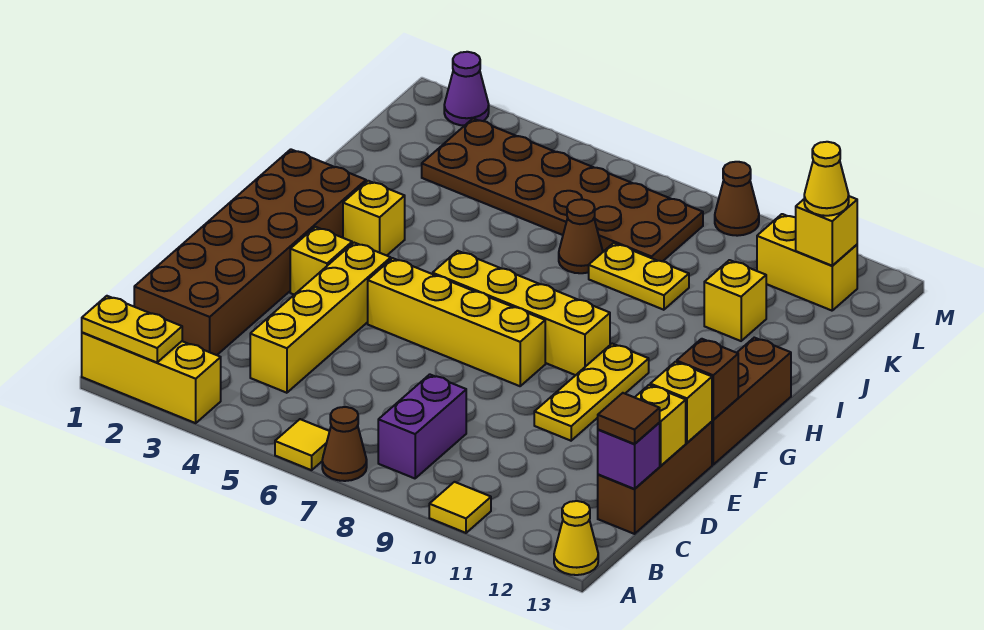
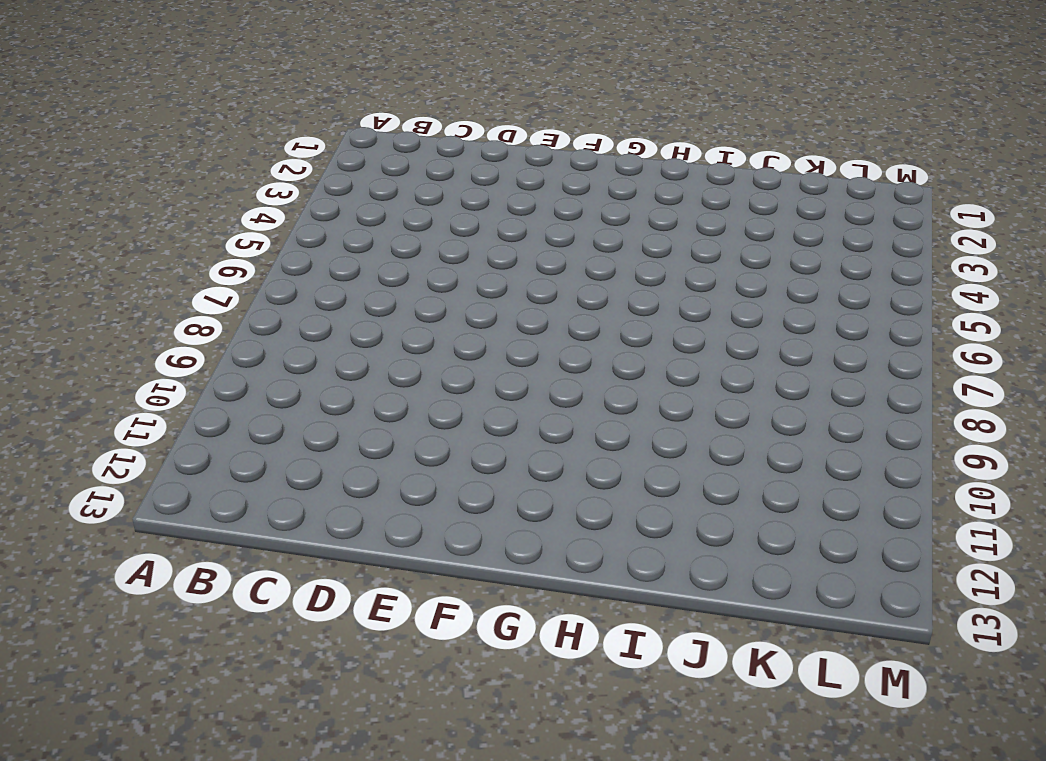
none -> yellow 1x3 brick [82,332,221,423]
none -> yellow 1x1 tile [275,419,330,470]
none -> brown 1x1 cone [322,407,367,481]
none -> yellow 1x1 tile [429,482,491,533]

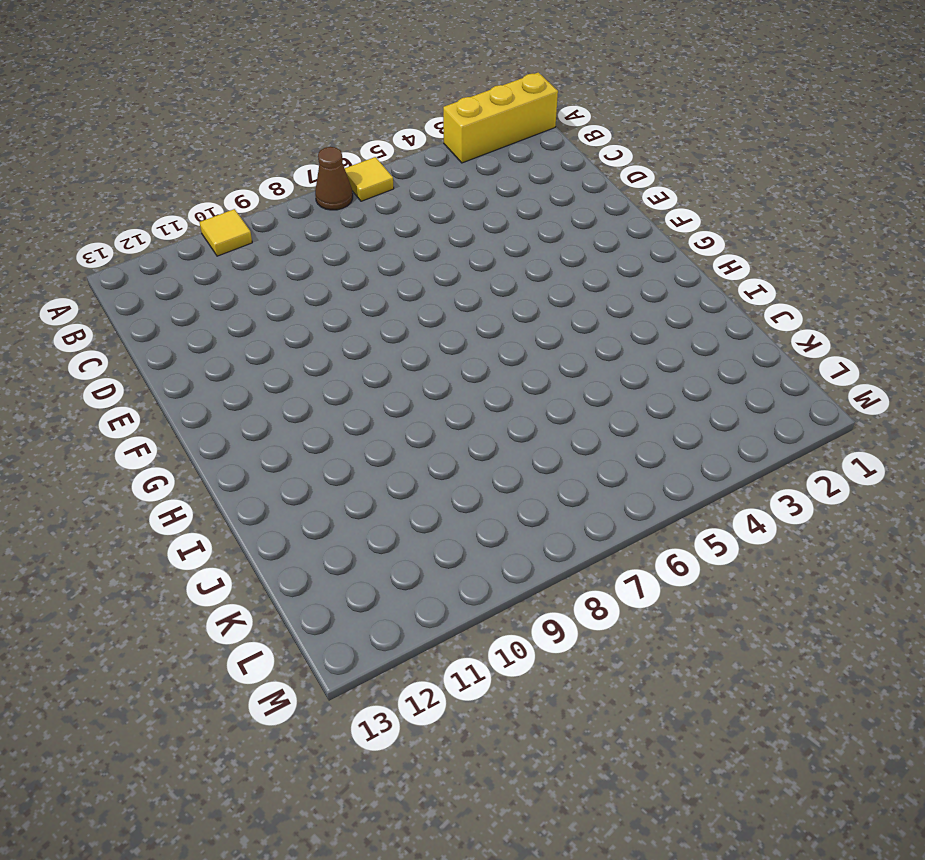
none -> yellow 1x1 cone [554,501,598,575]
none -> purple 1x2 brick [378,374,466,478]
none -> brown 2x6 brick [134,149,366,355]
none -> yellow 1x4 brick [250,243,391,393]

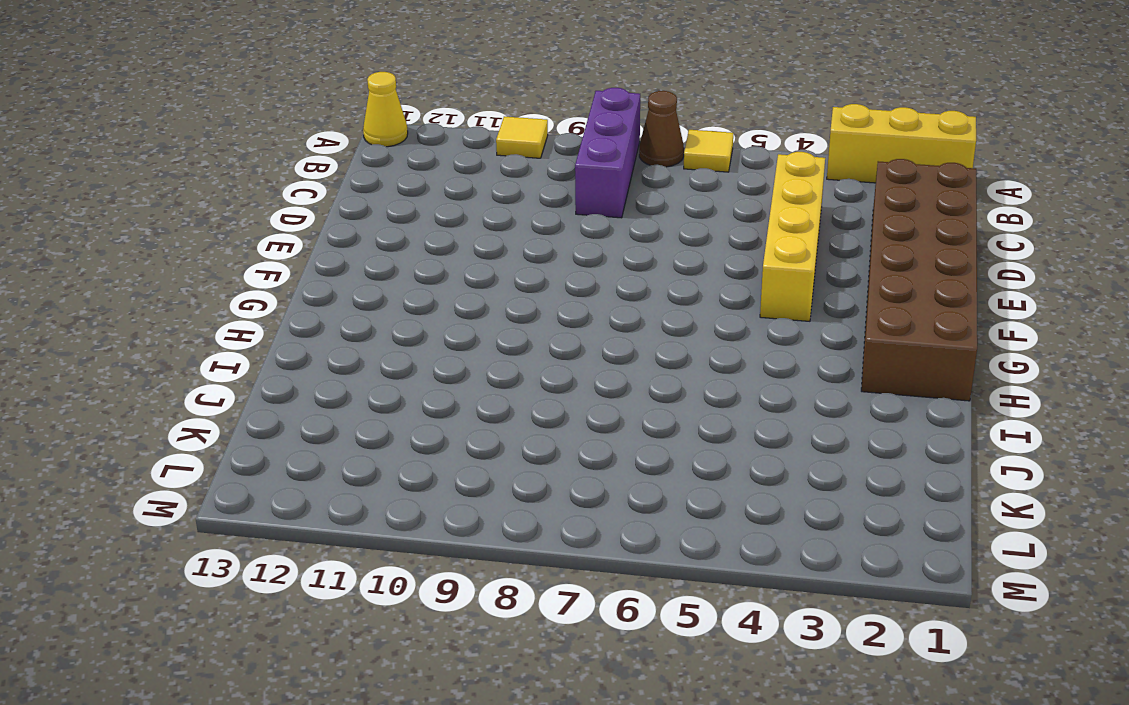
purple 1x3 brick [575,88,640,218] -> purple 1x2 brick [378,374,466,478]
none -> brown 1x3 brick [598,422,712,534]
none -> yellow 1x3 plate [534,344,649,441]
none -> yellow 1x1 brick [290,227,352,295]
none -> yellow 1x4 brick [368,258,545,386]

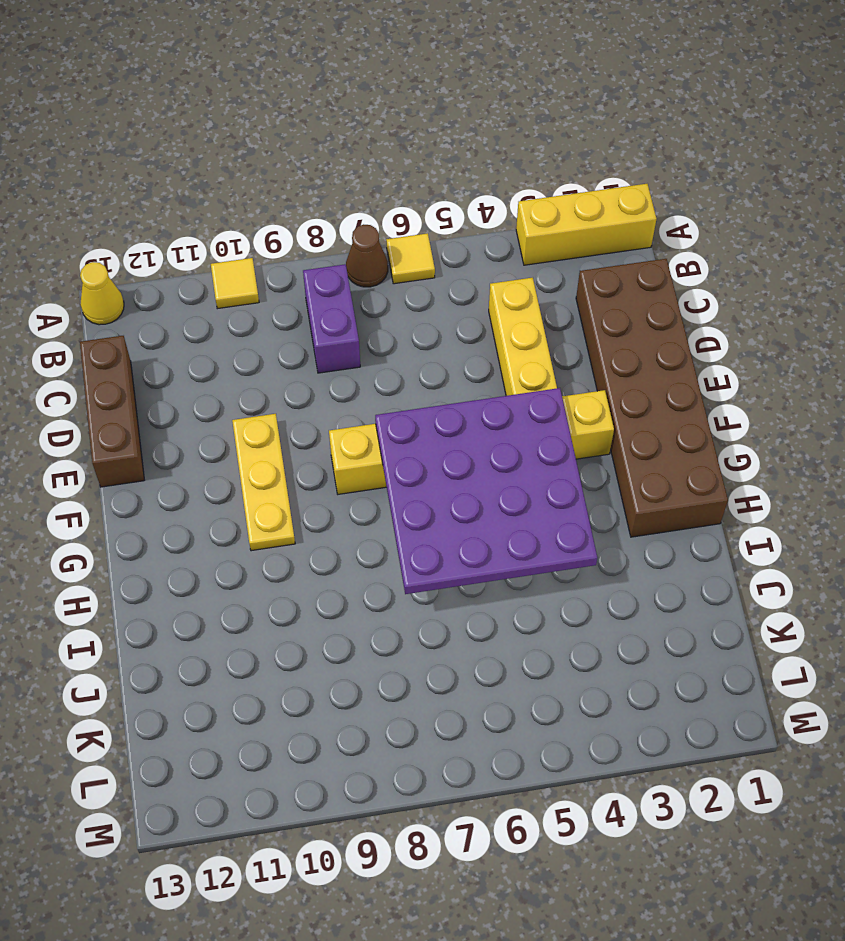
purple 4x4 plate [375,388,597,594] -> none
none -> brown 1x3 brick [712,338,791,465]
none -> yellow 1x4 brick [433,251,610,375]
none -> yellow 1x1 brick [343,181,405,256]
none -> brown 1x1 cone [559,199,603,273]

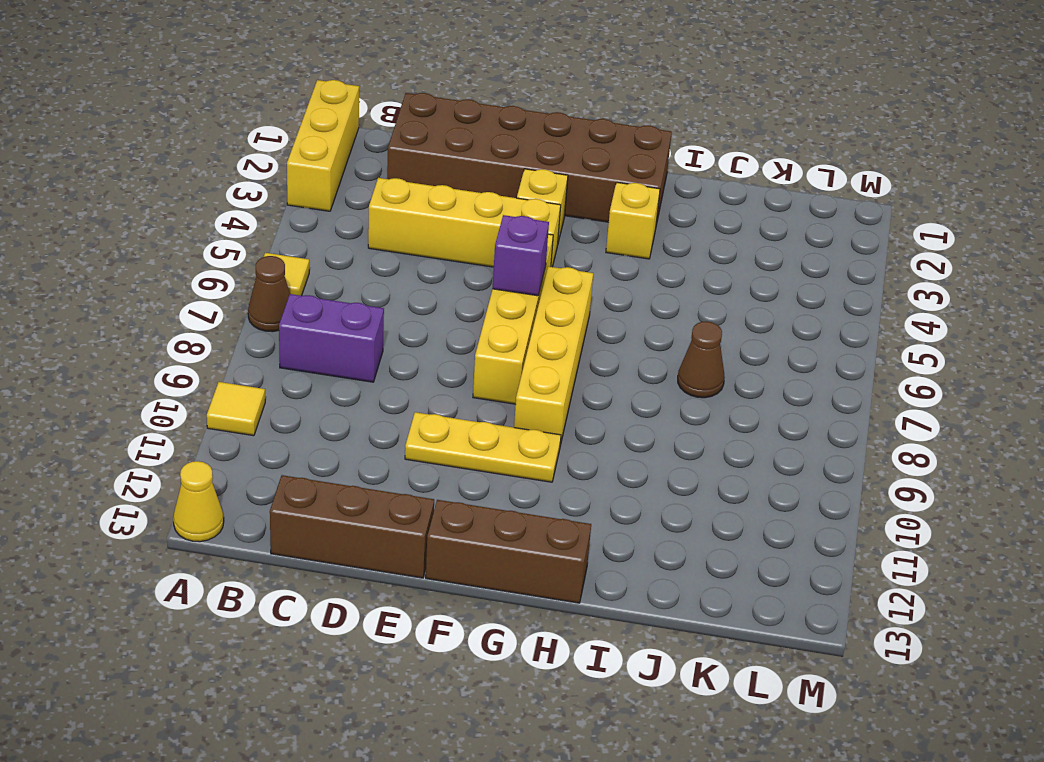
purple 1x1 brick [493,215,549,296] -> purple 1x1 brick moved to [598,423,660,489]
none -> yellow 1x2 plate [589,243,689,310]
none -> yellow 1x1 brick [704,260,766,341]
none -> brown 2x6 plate [422,119,703,261]
none -> yellow 1x2 brick [757,214,857,311]

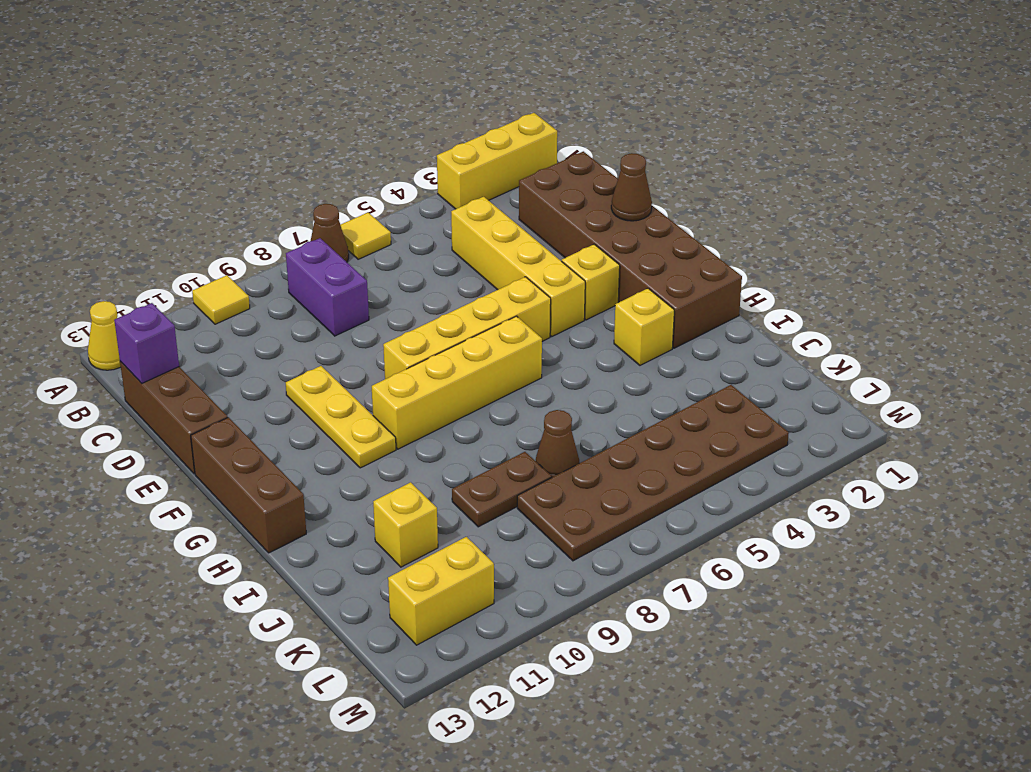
brown 1x1 cone [611,153,652,221] -> brown 1x1 cone moved to [715,162,759,236]
brown 1x2 plate [452,452,552,527] -> yellow 1x2 plate [589,243,689,310]
none -> purple 1x1 cone [444,52,489,126]
none -> yellow 1x2 plate [82,296,182,362]
none -> yellow 1x1 brick [635,385,686,466]
none -> yellow 1x1 brick [650,362,712,443]

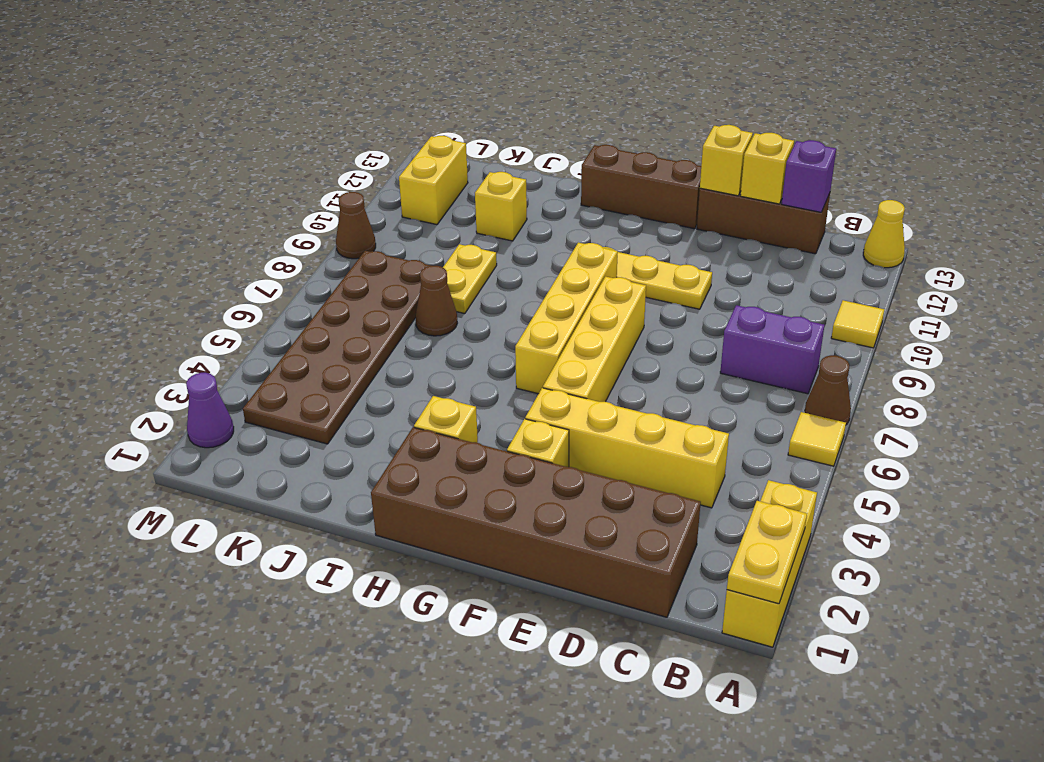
none -> brown 1x1 brick [677,339,738,420]
none -> yellow 1x1 brick [796,196,857,266]
none -> brown 1x1 tile [598,393,660,444]
none -> yellow 1x1 cone [804,142,849,216]

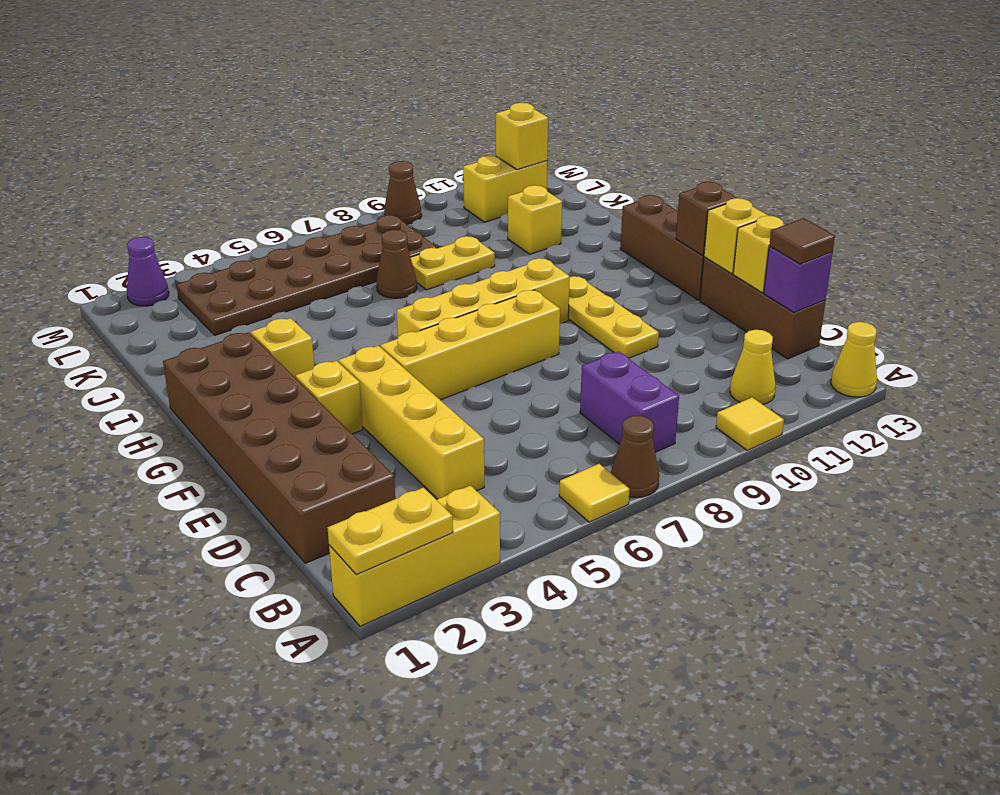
yellow 1x1 cone [730,330,776,404] -> yellow 1x1 cone moved to [804,142,849,216]

